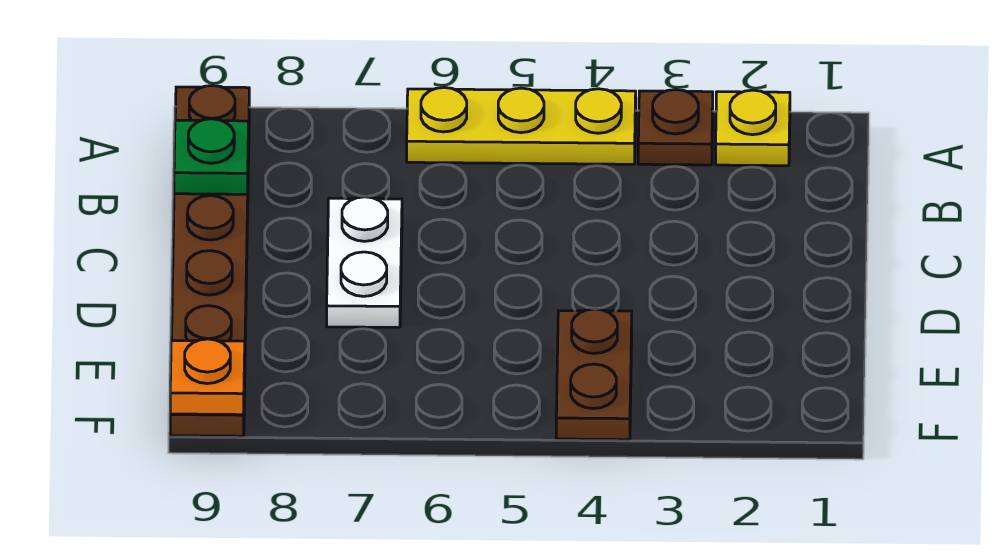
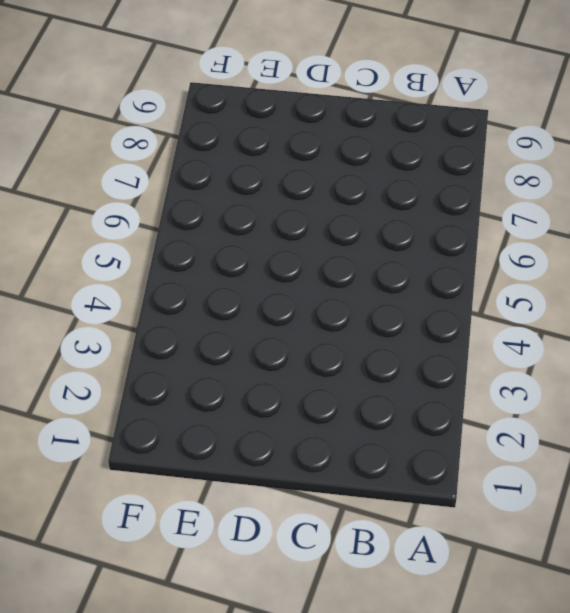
none -> yellow 1x1 plate [716,90,790,166]
none -> brown 1x1 plate [638,90,713,165]

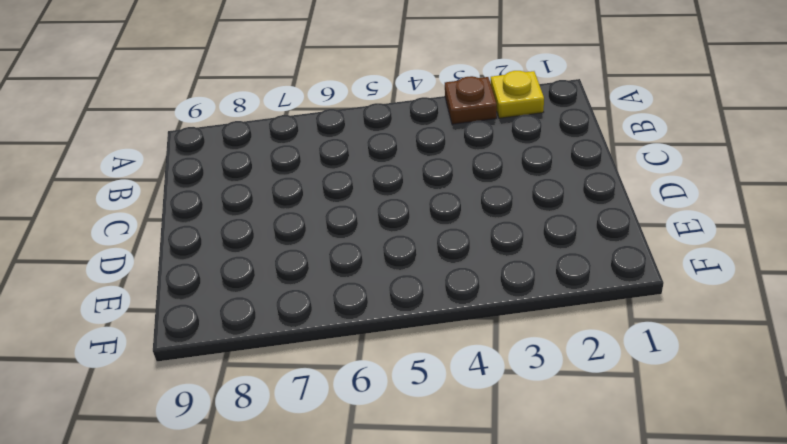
none -> yellow 1x3 plate [407,87,636,164]
none -> brown 1x6 plate [170,85,249,436]

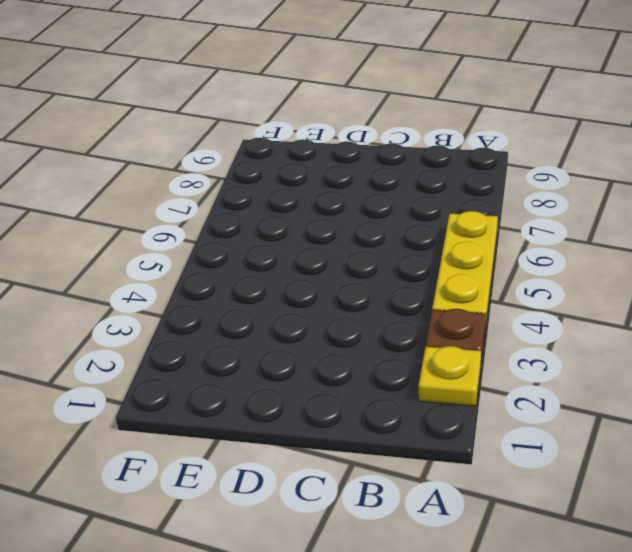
none -> brown 1x6 plate [170,85,249,436]
none -> white 1x2 plate [327,197,402,327]

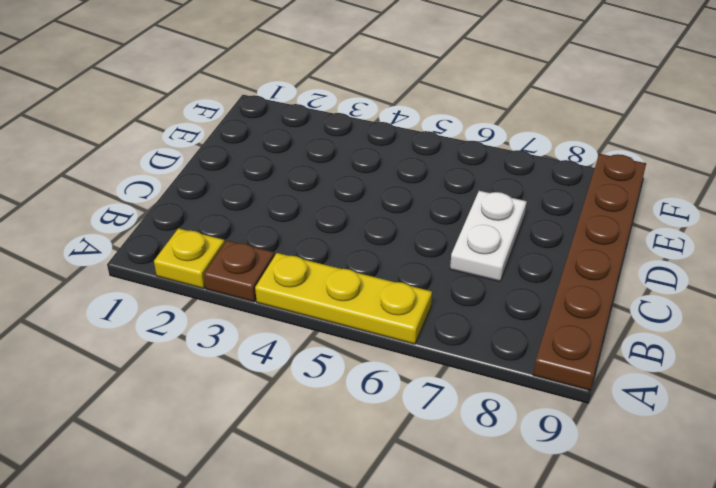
none -> brown 1x2 plate [556,309,632,440]
none -> green 1x1 plate [174,119,249,194]

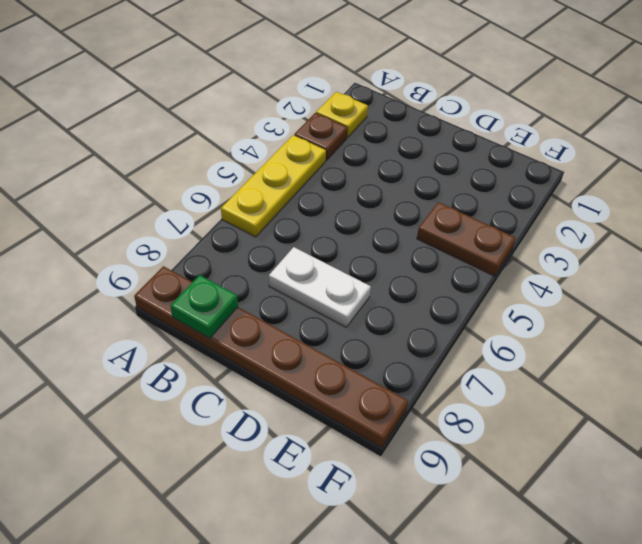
none -> orange 1x1 plate [170,339,245,415]

